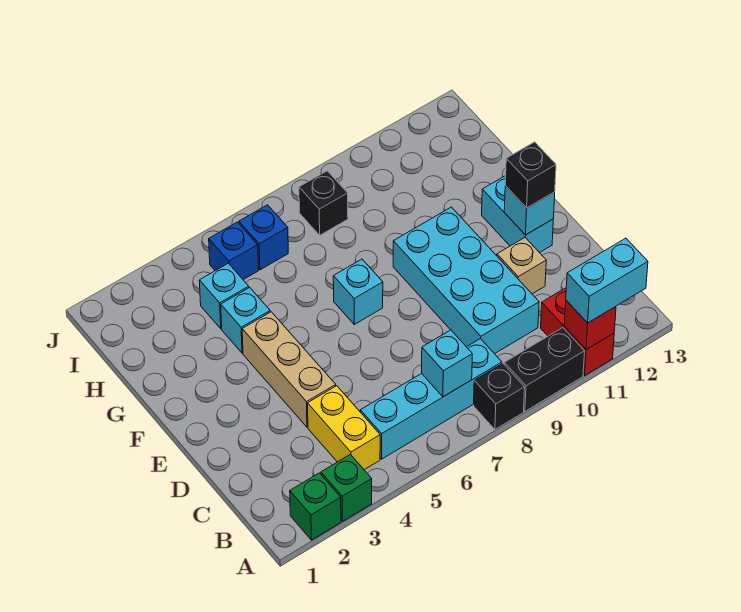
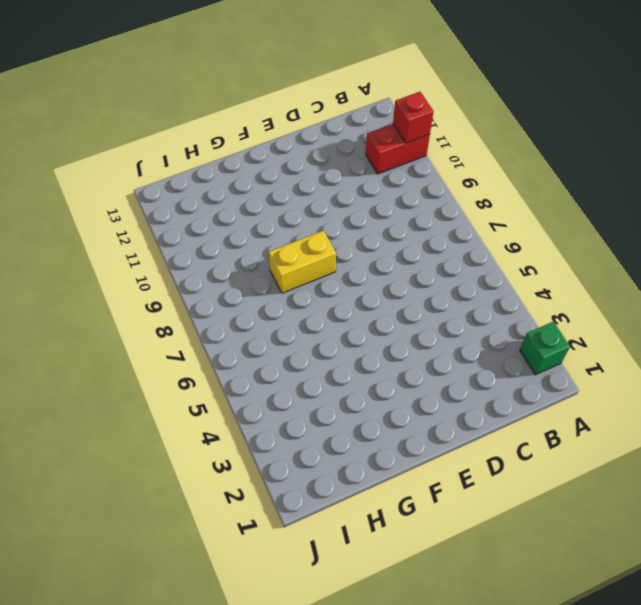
yellow 1x2 brick [269,230,336,293] -> yellow 1x2 brick moved to [308,386,380,470]
none -> green 1x1 brick [321,454,372,521]
none -> black 1x1 brick [474,363,525,429]
none -> black 1x2 brick [504,328,585,411]

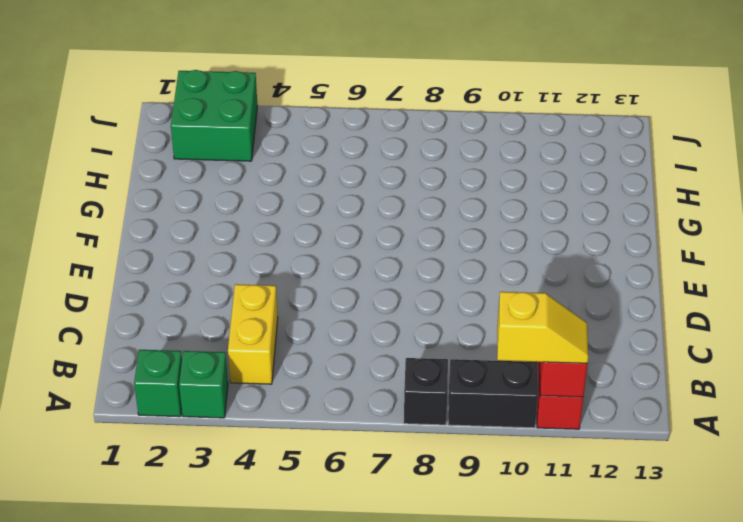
yellow 1x2 slope [497,292,588,363] -> cyan 1x2 brick [566,238,648,323]
green 2x2 brick [171,70,258,161] -> none
none -> cyan 1x4 brick [360,338,502,459]
none -> cyan 2x4 brick [393,207,539,354]
none -> tan 1x3 brick [242,312,336,427]

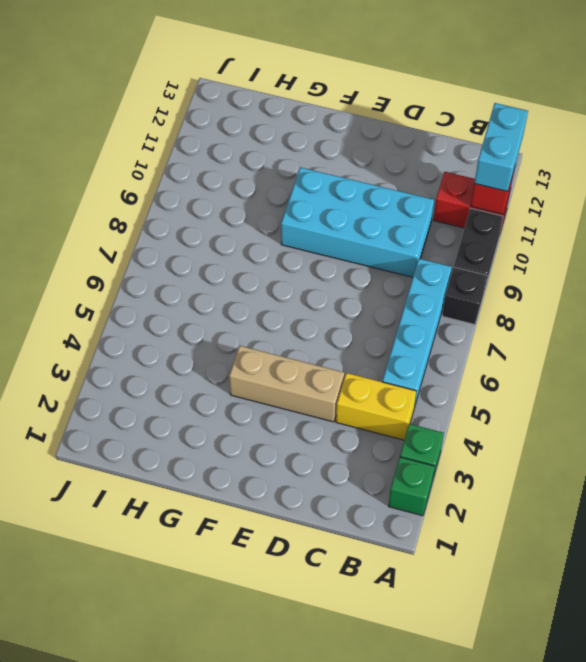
none -> tan 1x1 brick [497,238,546,294]
none -> cyan 1x2 brick [482,176,553,253]
none -> cyan 1x1 brick [333,259,383,324]

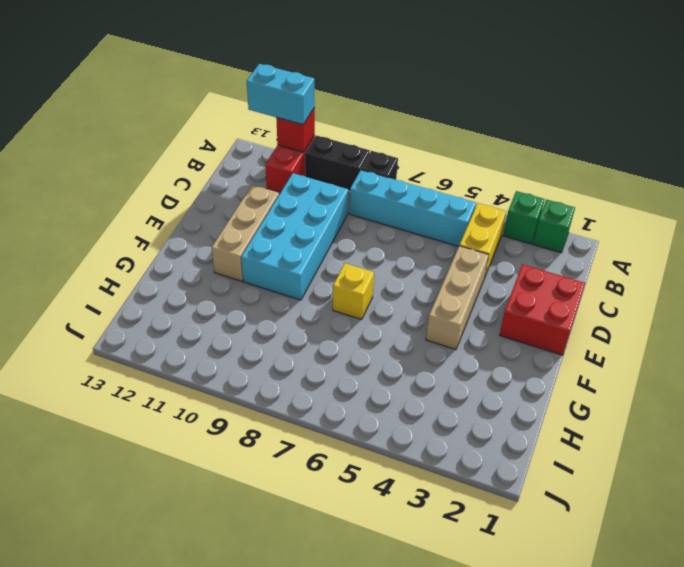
red 2x2 brick [500,264,585,355] -> none
tan 1x3 brick [212,185,279,281] -> tan 1x1 brick [497,238,546,294]
yellow 1x1 brick [333,263,374,319] -> cyan 1x1 brick [333,259,383,324]
none -> cyan 1x2 brick [482,176,553,253]
none -> cyan 1x1 brick [221,288,270,353]
none -> cyan 1x1 brick [199,263,249,329]

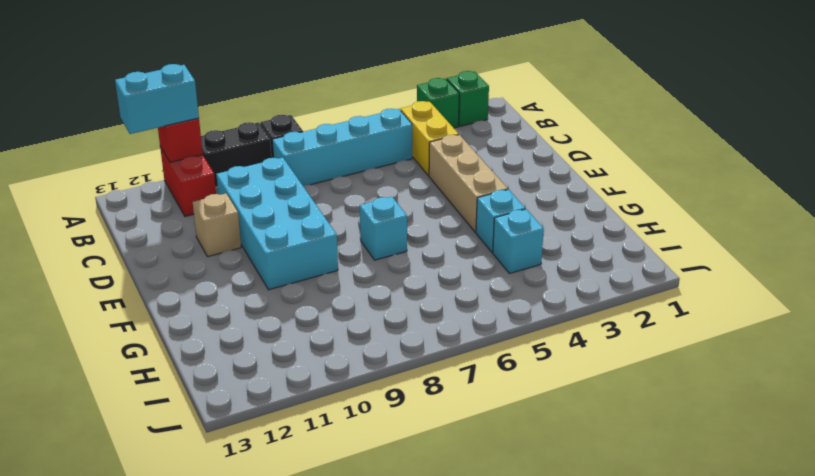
none -> cyan 1x2 brick [482,176,553,253]
none -> blue 1x1 brick [209,222,258,280]
none -> blue 1x1 brick [239,205,288,270]

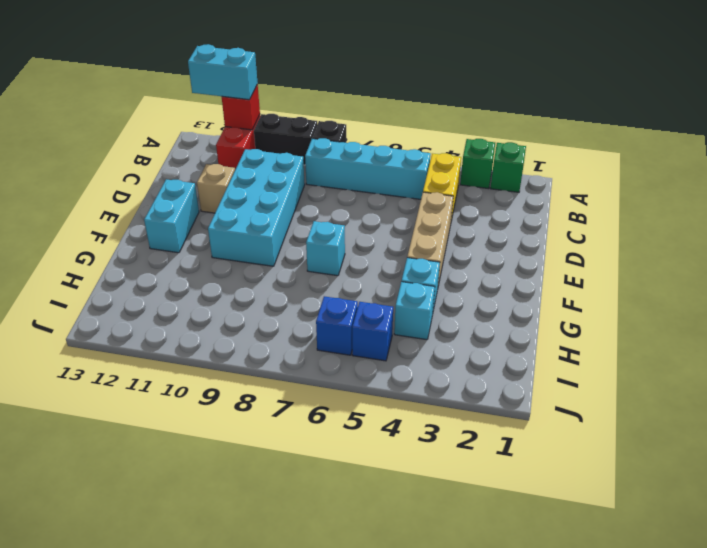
none -> black 1x1 brick [299,171,348,235]
none -> cyan 1x1 brick [422,330,472,397]
none -> cyan 1x1 brick [504,186,555,235]

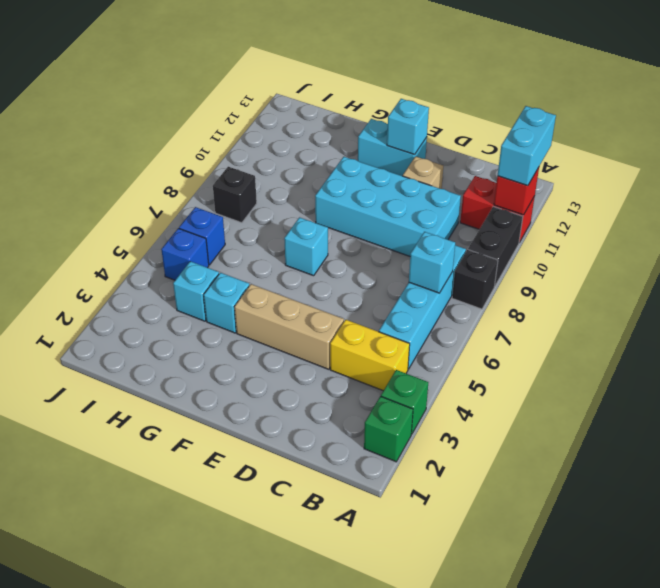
none -> black 1x1 brick [505,142,556,208]

